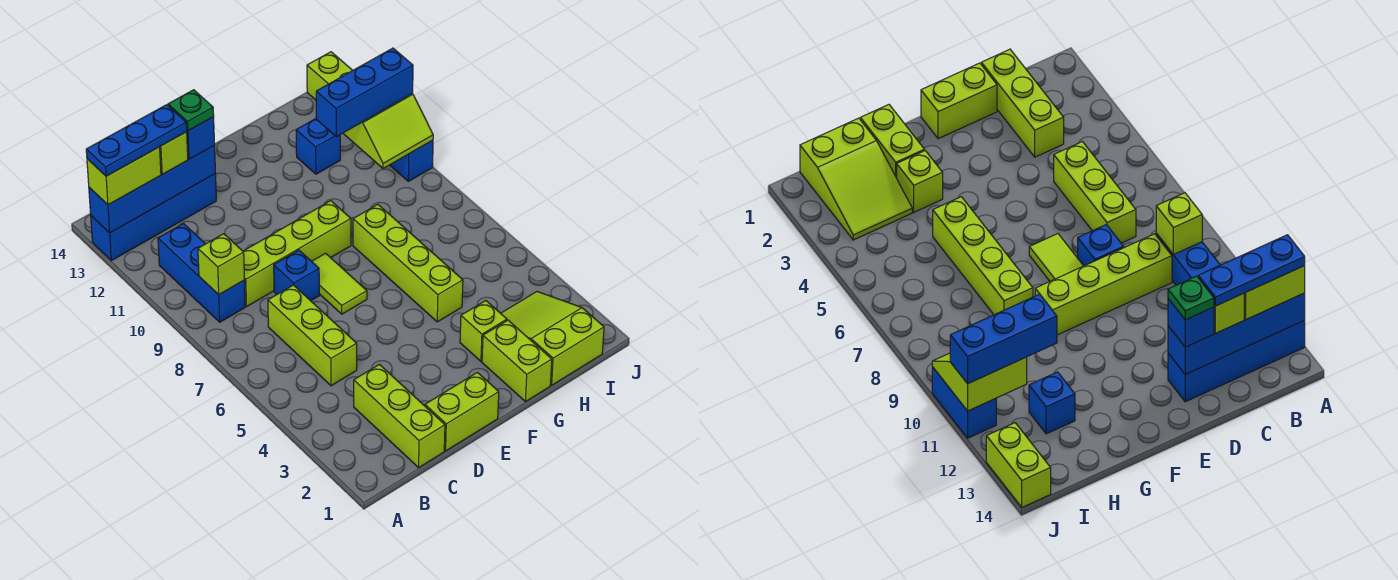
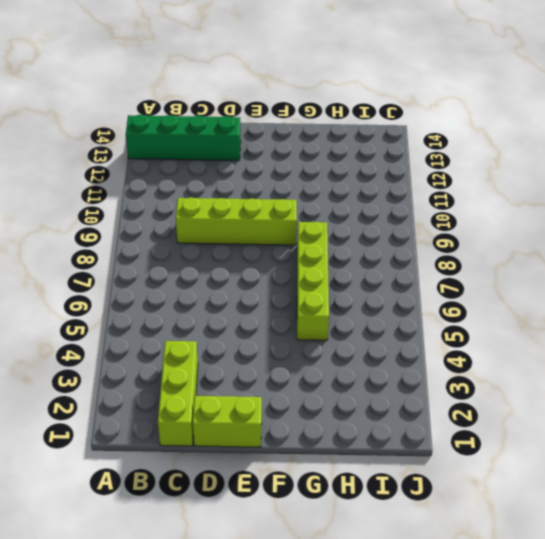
green 1x4 brick [126,115,241,160] -> blue 1x4 brick [91,174,216,261]
none -> blue 1x3 brick [158,224,245,322]
none -> lime 1x3 brick [268,285,357,386]
none -> blue 1x1 brick [274,250,319,301]

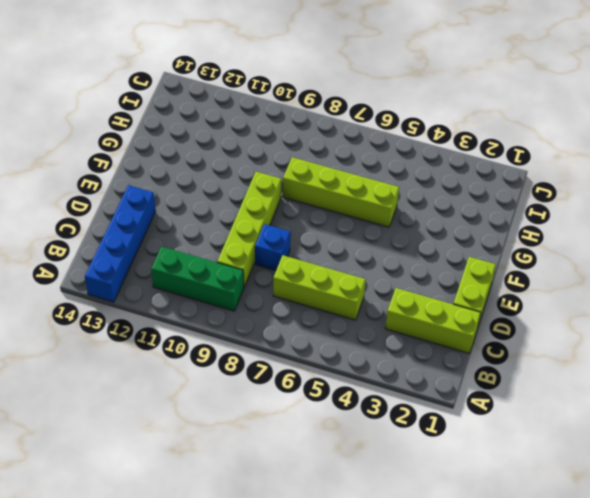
green 1x3 brick [151,246,244,311] -> blue 1x3 brick [158,224,245,322]
none -> lime 1x2 tile [312,253,367,314]
none -> lime 1x2 brick [482,320,552,402]
none -> lime 1x1 brick [460,301,507,361]

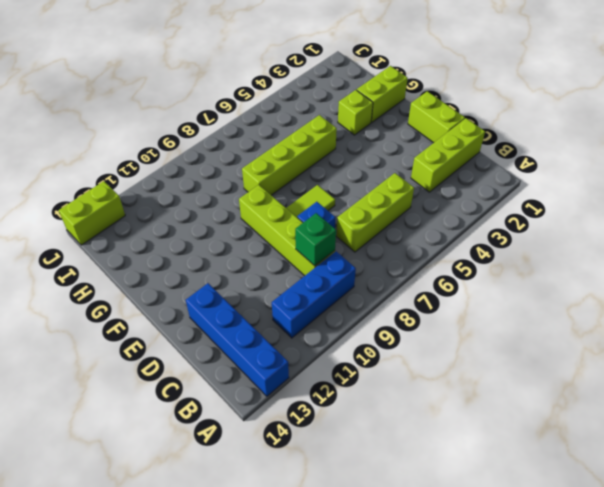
green 1x1 brick [295,213,336,266] -> none
none -> lime 2x3 slope [501,292,604,385]
none -> blue 1x1 brick [296,119,340,174]
none -> blue 1x2 brick [390,140,433,181]

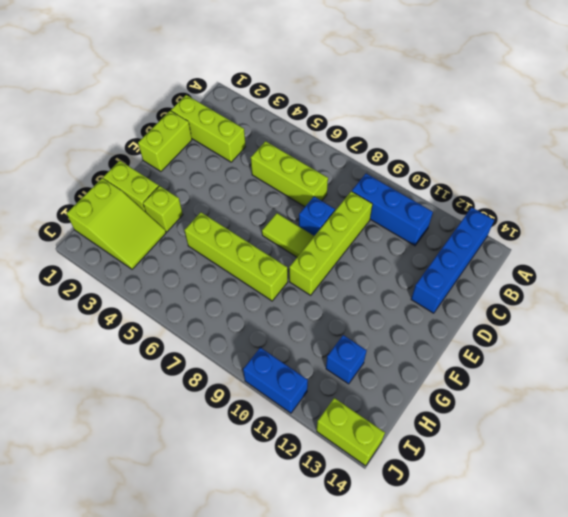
none -> blue 1x4 brick [89,146,215,233]
none -> lime 1x1 brick [198,234,244,295]
none -> lime 2x2 slope [343,94,433,168]

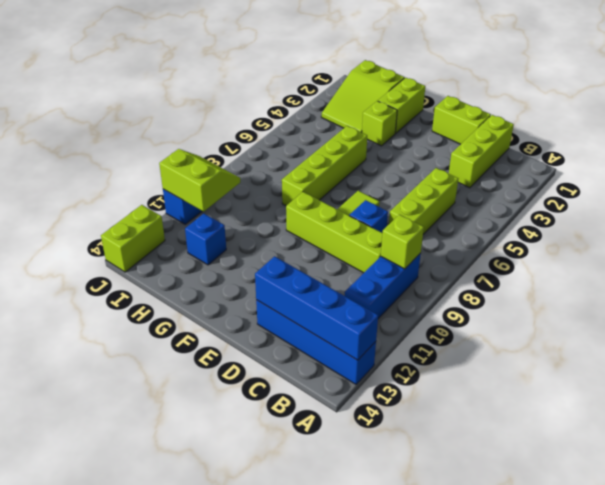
none -> lime 1x2 brick [87,147,161,205]
none -> lime 1x1 brick [160,132,188,174]
none -> blue 1x1 brick [187,117,215,159]

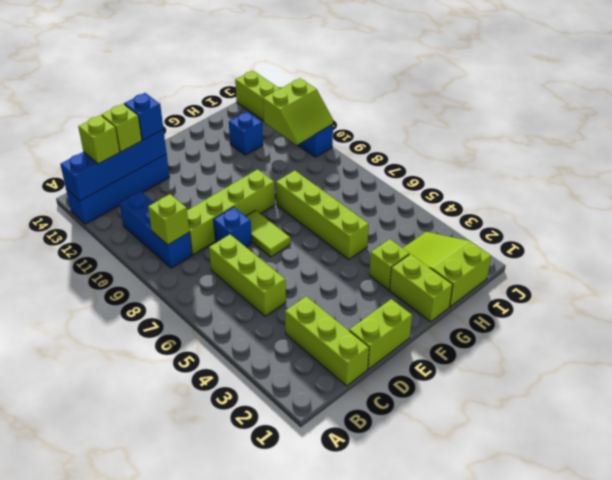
lime 1x1 brick [78,115,120,164] -> lime 1x2 brick [87,147,161,205]
none -> blue 1x3 brick [316,48,413,137]
none -> blue 1x3 plate [86,105,187,176]
none -> green 1x1 plate [168,90,214,131]

